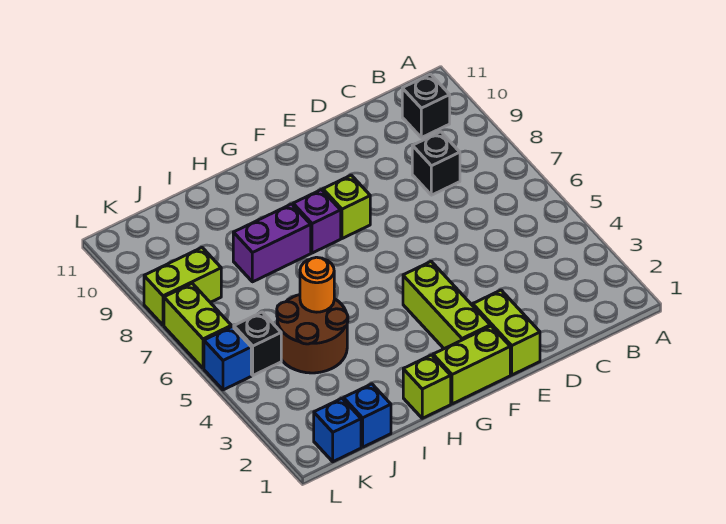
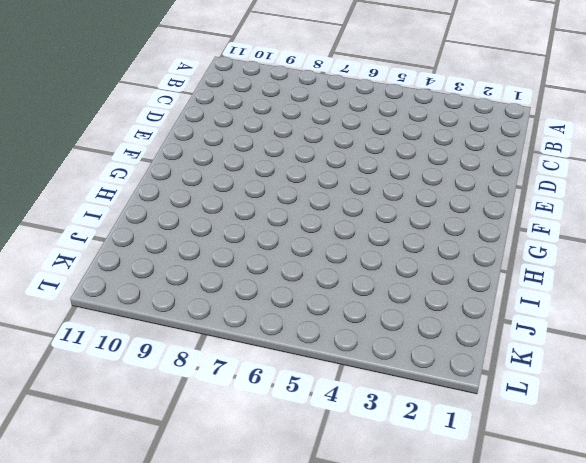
none -> black 1x1 brick [402,74,450,138]
none -> black 1x1 brick [412,132,460,195]
none -> lime 1x2 brick [473,290,540,375]

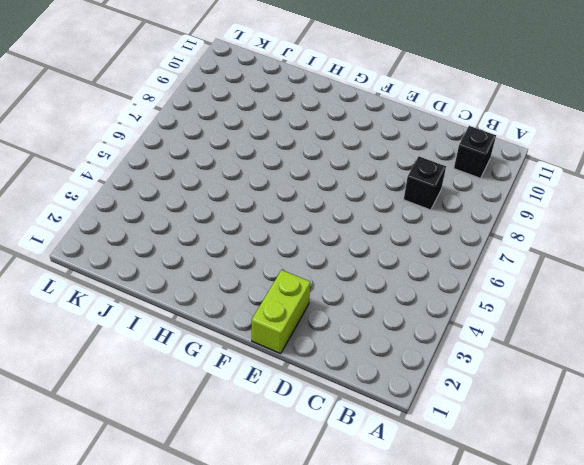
none -> lime 1x2 brick [433,326,510,404]
none -> lime 1x3 brick [403,261,490,349]
none -> lime 1x1 brick [323,175,370,239]

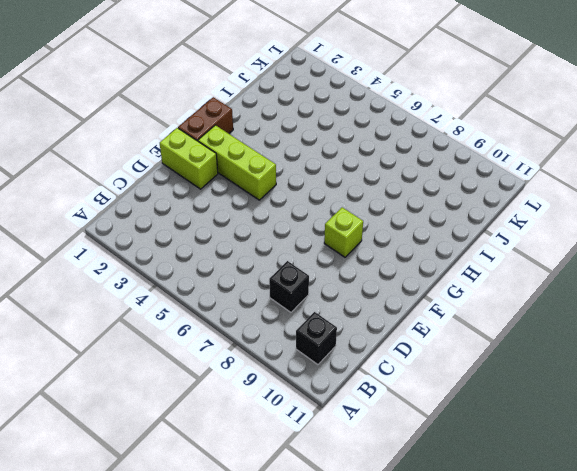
brown 1x2 brick [178,97,233,141] -> lime 1x2 brick [433,326,510,404]
none -> purple 1x1 brick [293,190,341,253]
none -> lime 1x1 brick [403,355,451,418]
none -> purple 1x2 brick [233,204,311,282]

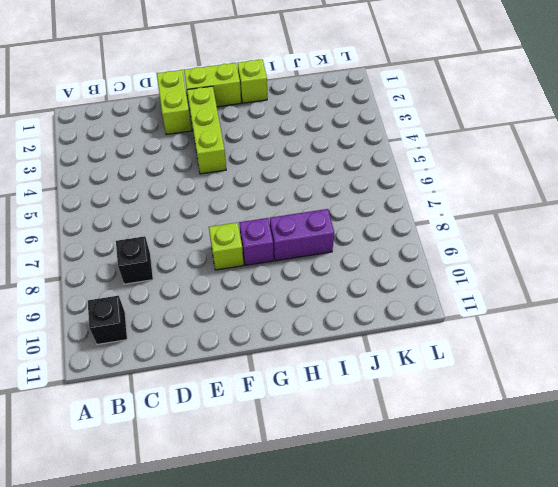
none -> brown 2x2 round brick [277,295,348,373]
none -> blue 1x1 brick [344,384,391,447]
none -> blue 1x1 brick [314,398,361,462]

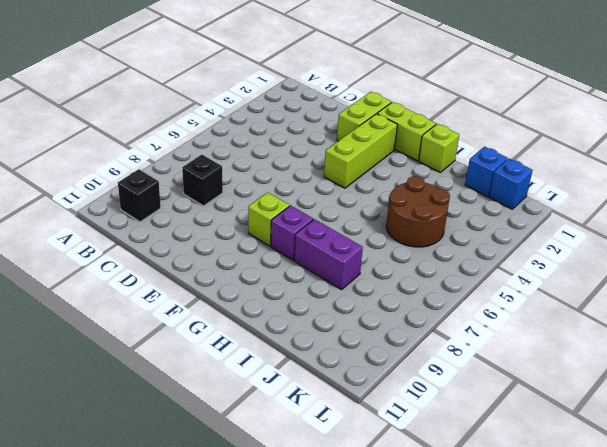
none -> black 1x1 brick [234,312,281,375]
none -> lime 1x2 brick [144,248,221,325]
none -> blue 1x1 brick [204,327,251,390]

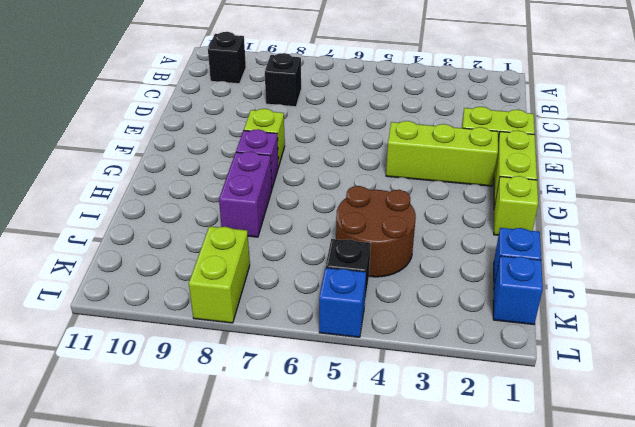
none -> lime 1x2 brick [164,283,231,368]
none -> orange 1x1 round brick [300,257,334,312]

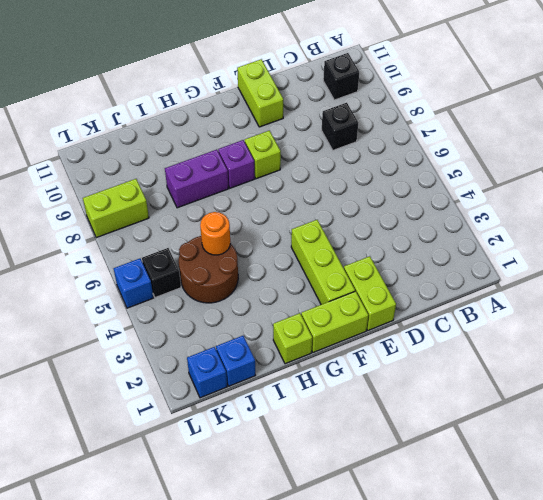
lime 1x2 brick [237,59,283,127] -> lime 1x2 brick moved to [164,283,231,368]

